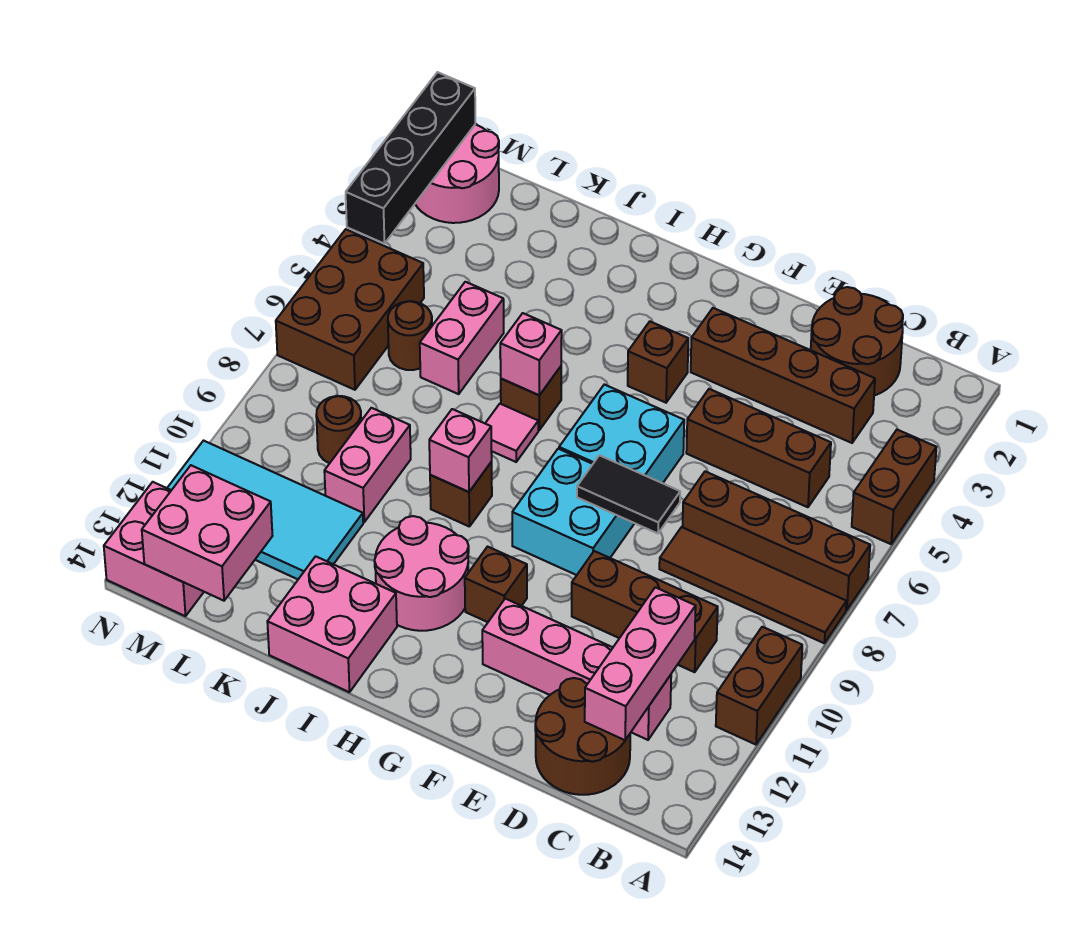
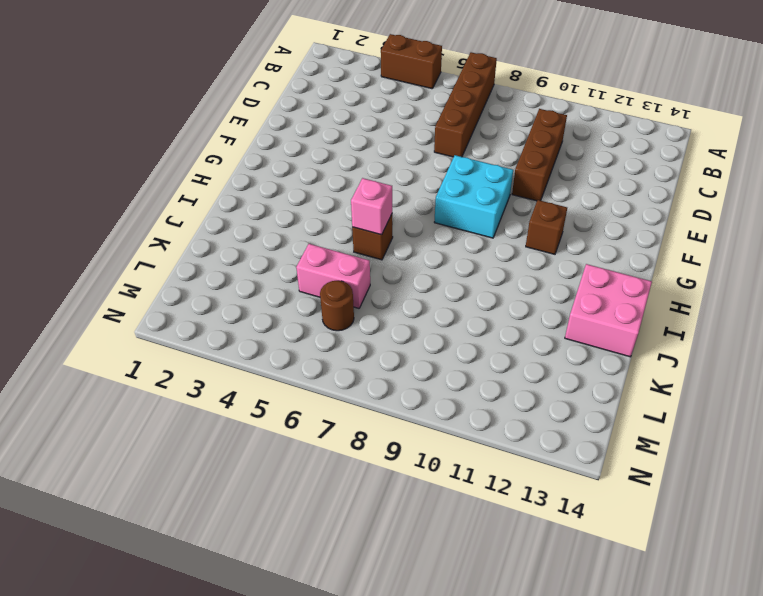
none -> brown 1x4 tile [659,527,846,643]
none -> brown 1x2 brick [716,627,802,745]
none -> brown 2x2 round brick [811,287,903,396]
none -> brown 1x4 brick [691,308,875,443]

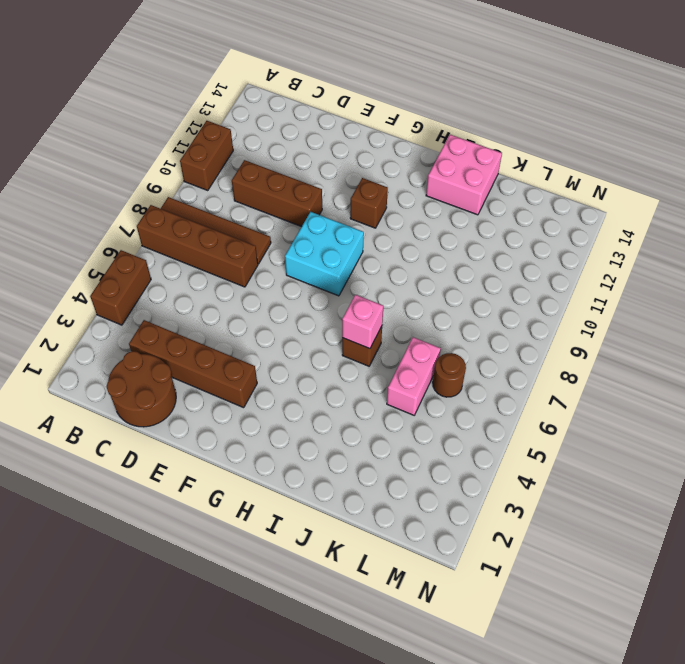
none -> brown 1x3 brick [686,389,831,507]
none -> pink 1x4 brick [482,599,671,740]
none -> brown 2x2 round brick [535,678,630,795]
none -> cyan 2x2 brick [559,385,684,483]

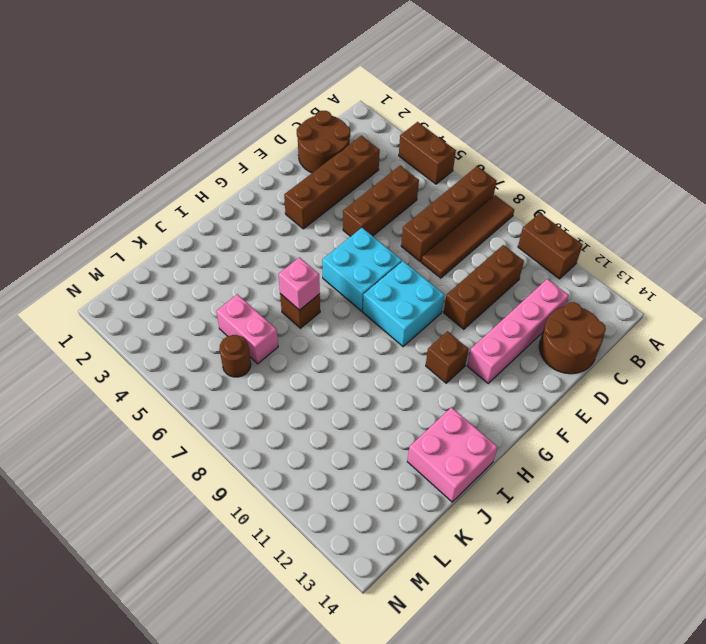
none -> brown 1x1 brick [628,322,688,403]
none -> pink 2x2 round brick [374,516,469,631]
none -> pink 1x1 tile [485,404,538,462]
none -> brown 1x1 brick [430,462,492,527]

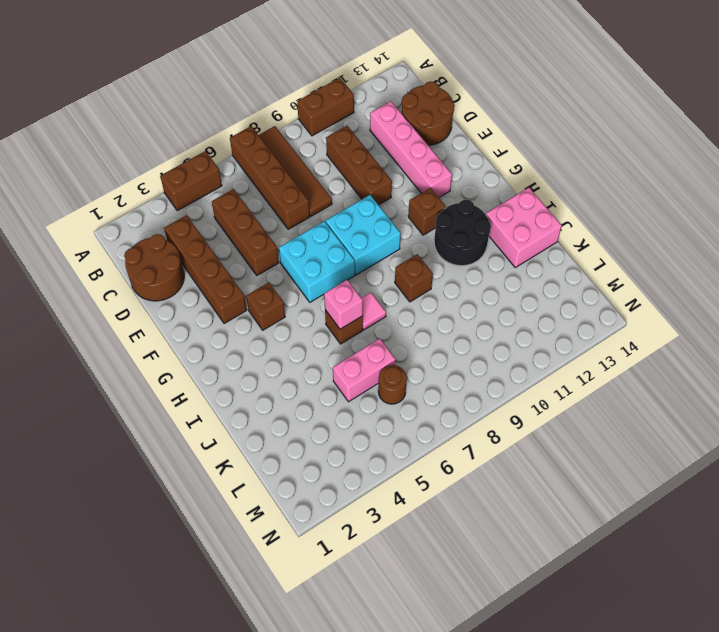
black 2x2 round brick [434,200,491,266] -> pink 2x2 round brick [374,516,469,631]
none -> pink 1x2 brick [324,408,411,522]
none -> cyan 2x4 tile [167,441,363,579]
none -> brown 1x1 round brick [316,396,361,463]
none -> pink 2x2 round brick [415,124,499,223]

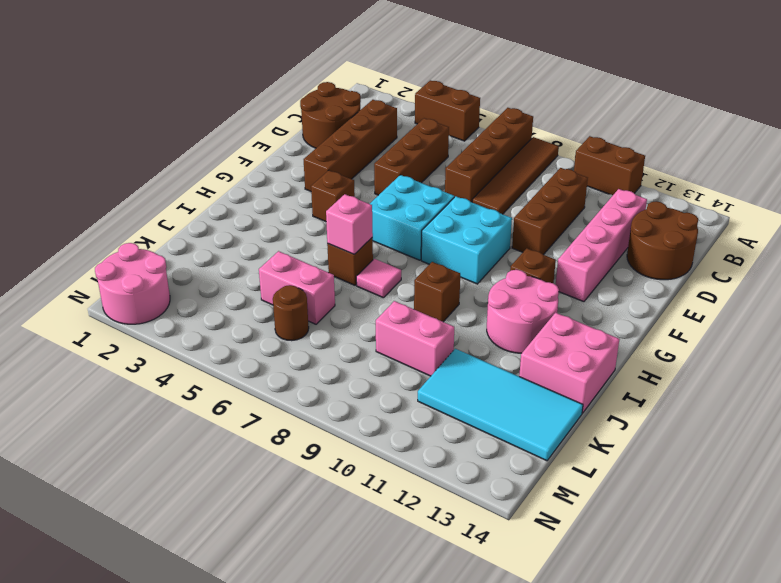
cyan 2x4 tile [418,349,583,461] -> cyan 2x4 tile turned to [167,441,363,579]
none -> brown 1x1 round brick [316,396,361,463]
none -> brown 2x3 brick [276,229,424,390]
none -> pink 2x2 brick [104,482,204,616]
none -> pink 1x3 brick [585,587,696,740]

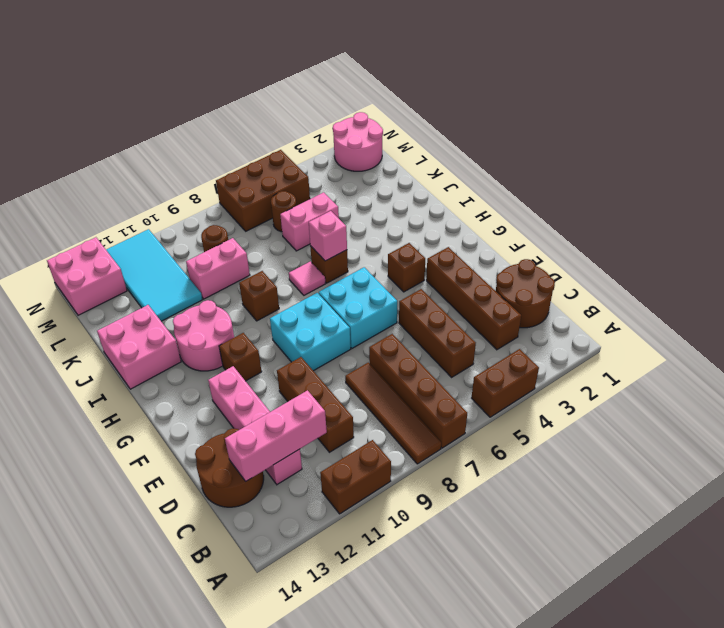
none -> black 1x2 tile [577,455,680,533]
none -> pink 1x1 brick [429,409,492,492]
none -> pink 2x2 brick [142,465,272,601]
none -> black 1x4 brick [346,72,475,244]

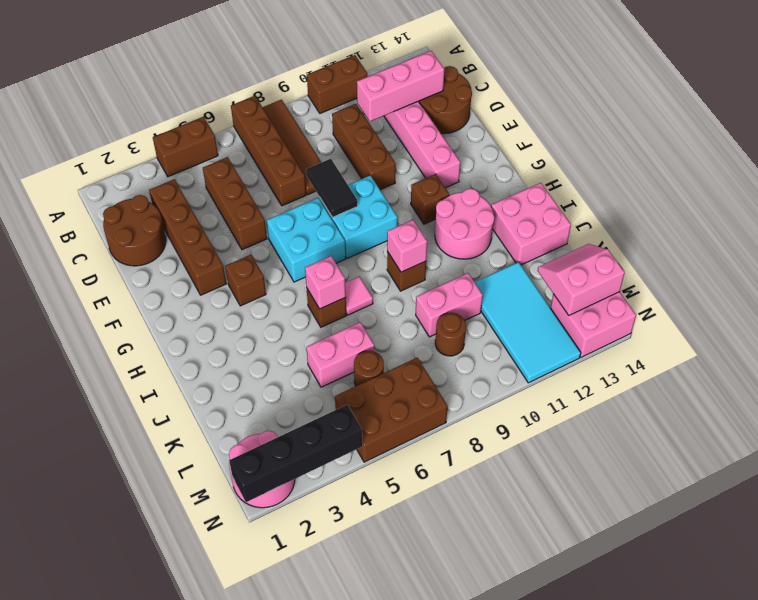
pink 2x2 slope [538,244,625,315] -> pink 2x2 brick [142,465,272,601]

